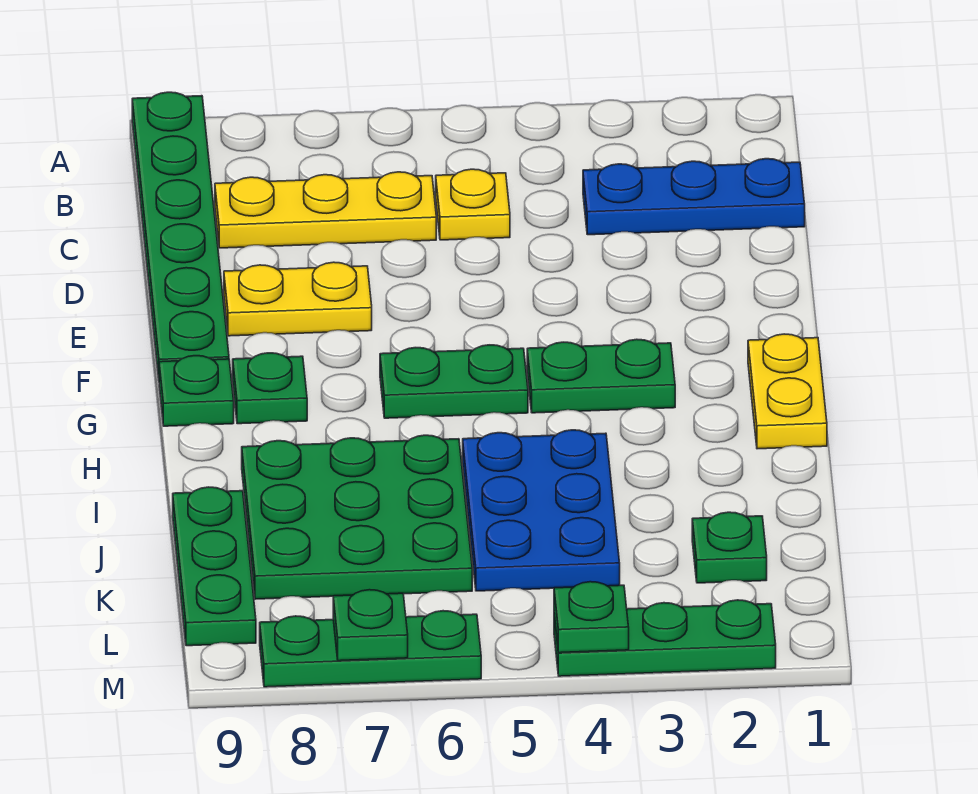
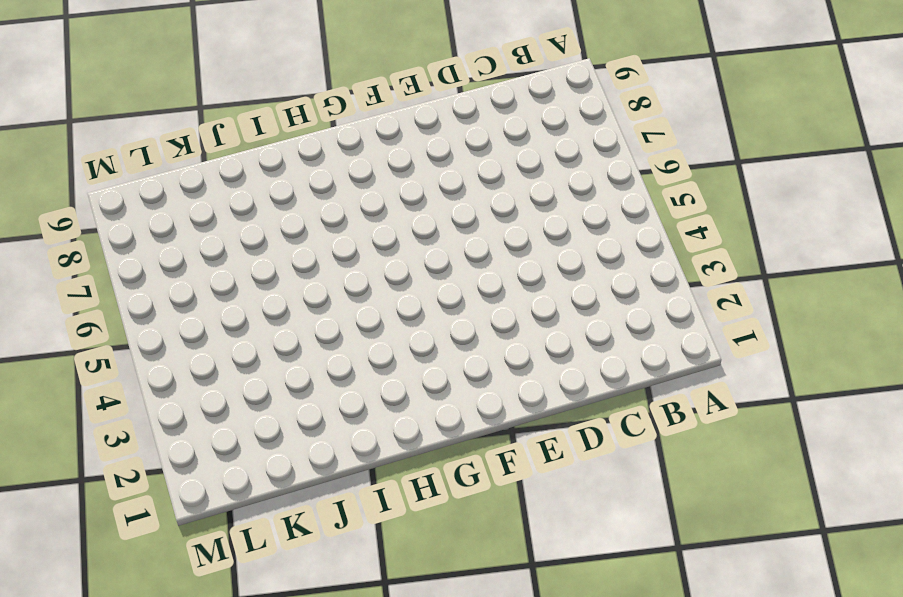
none -> green 1x6 plate [132,92,229,378]
none -> blue 1x3 plate [583,159,805,235]
none -> yellow 1x1 plate [436,169,510,240]

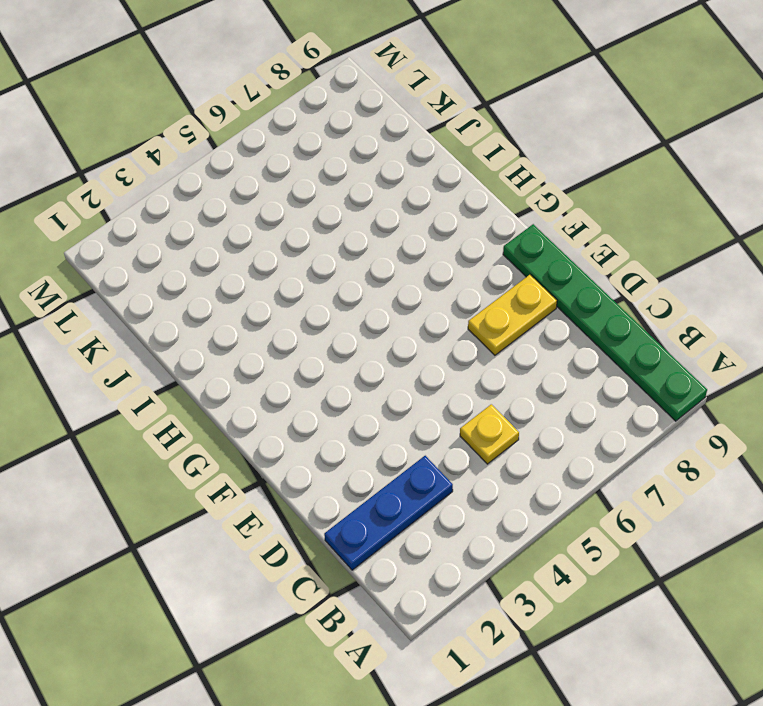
none -> yellow 1x3 plate [215,172,436,248]
none -> yellow 1x2 plate [748,334,827,449]
none -> green 1x2 plate [527,339,675,413]

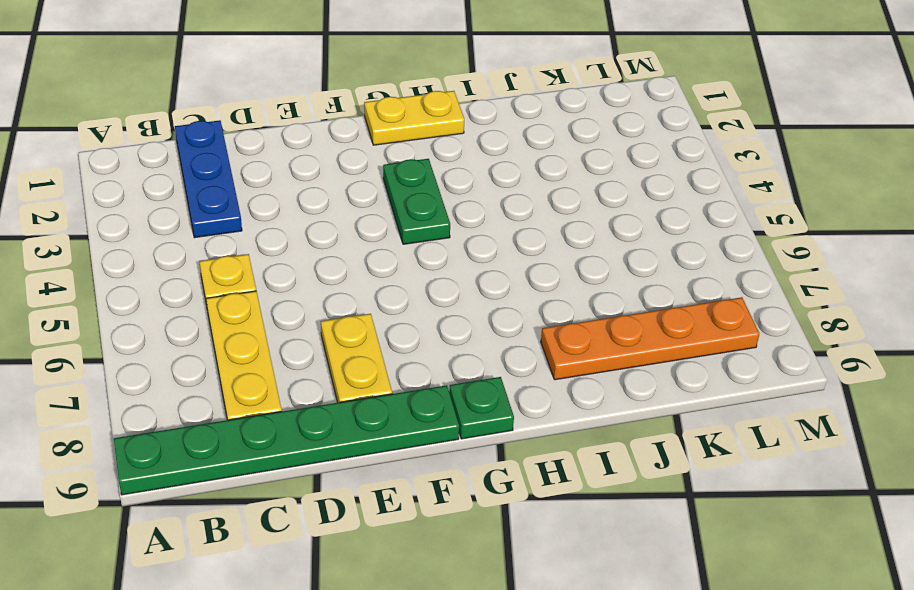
orange 1x4 plate [541,297,759,380] -> green 3x3 plate [242,435,472,599]
none -> green 1x2 plate [380,345,528,418]
none -> green 1x1 plate [233,353,307,424]
none -> blue 2x3 plate [463,430,620,591]

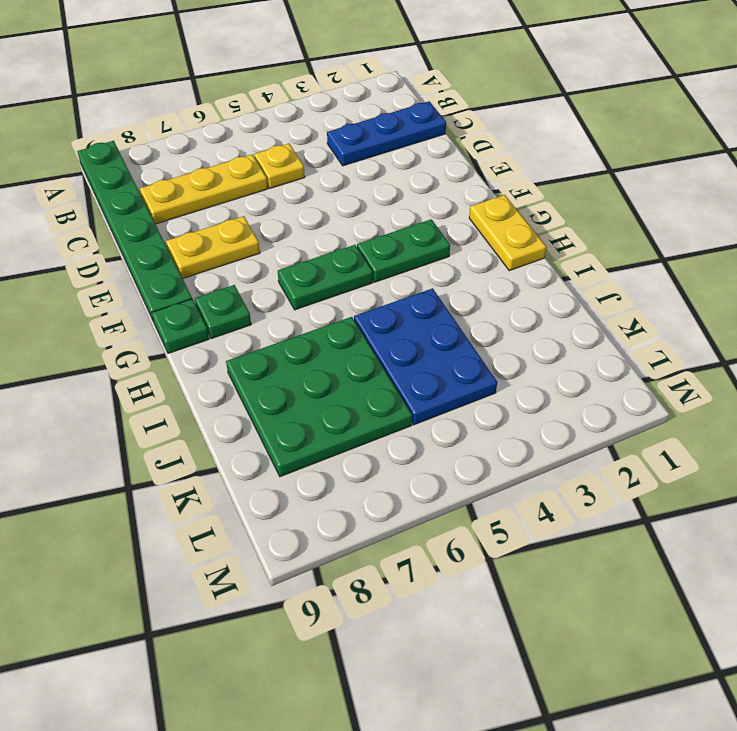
none -> green 1x3 plate [173,487,256,646]
none -> green 1x1 plate [692,512,767,583]
none -> green 1x3 plate [554,600,776,676]

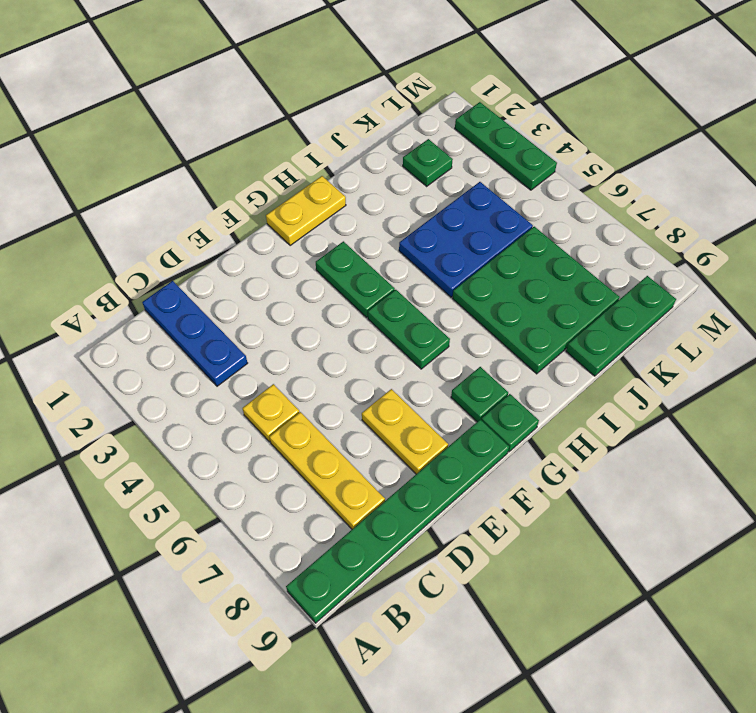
none -> green 1x3 plate [260,611,481,687]
none -> green 1x1 plate [554,582,629,653]
none -> green 1x1 plate [333,590,408,661]

